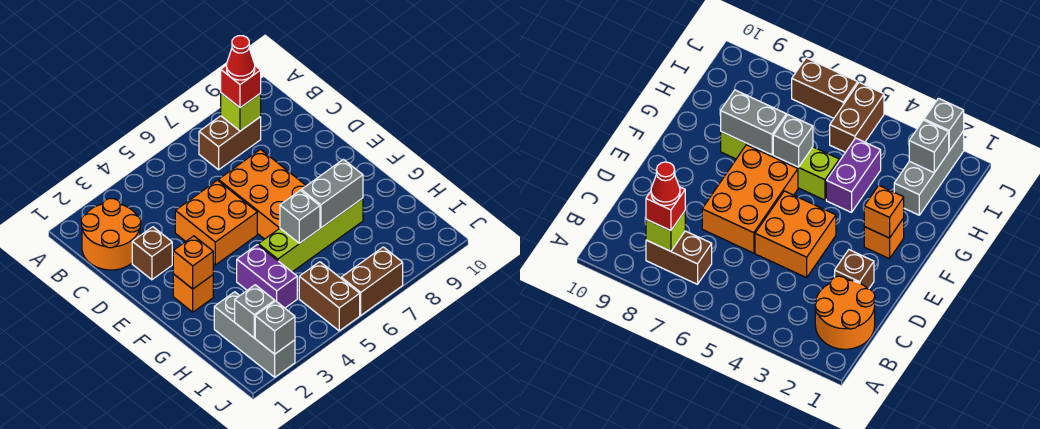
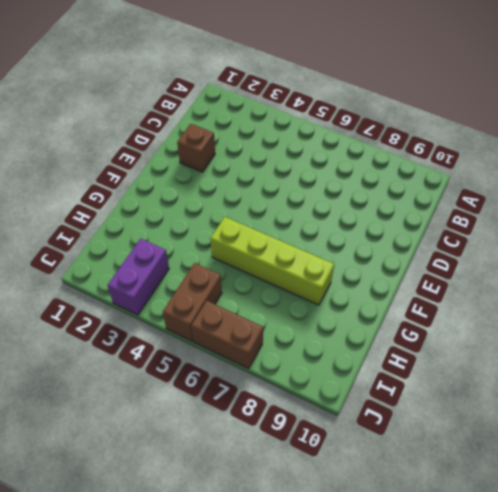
purple 1x2 brick [108,239,169,315] -> purple 1x2 brick moved to [237,245,297,308]
none -> orange 2x2 round brick [81,198,141,270]
none -> brown 1x2 brick [199,116,261,170]
none -> orange 2x2 brick [175,180,257,265]

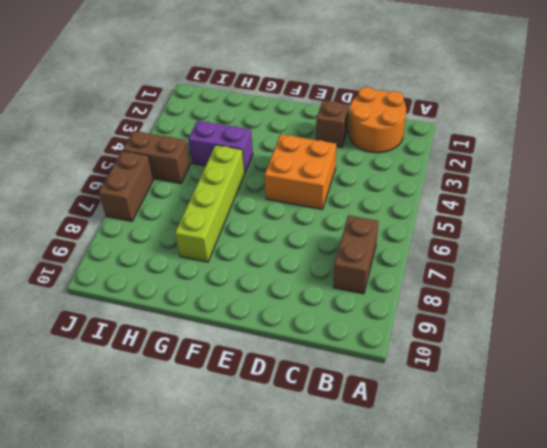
none -> orange 2x3 brick [218,149,306,239]
none -> orange 1x1 brick [173,274,213,312]
none -> grey 1x3 brick [214,292,295,377]

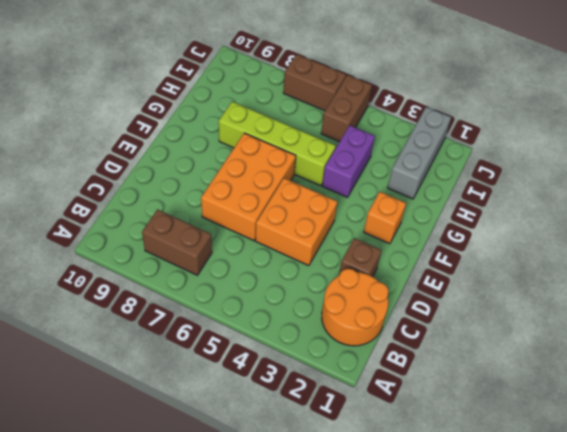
none -> lime 1x1 brick [221,93,261,131]
none -> orange 1x1 brick [173,236,213,289]
none -> grey 1x1 brick [280,190,320,243]

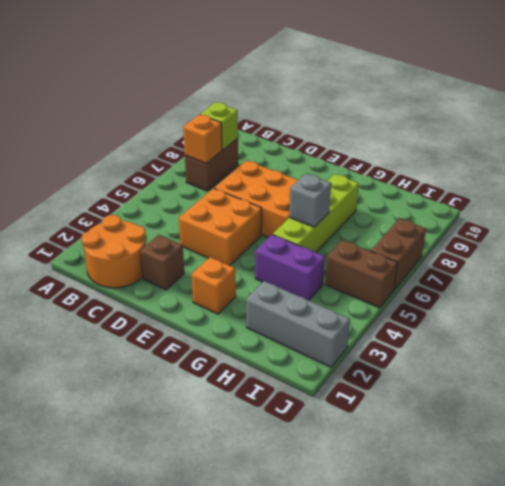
orange 1x1 brick [183,115,222,164] -> orange 1x1 brick moved to [173,236,213,289]
none -> grey 1x2 brick [301,159,363,228]
none -> grey 1x1 brick [235,285,275,338]
none -> grey 1x1 brick [255,301,295,354]

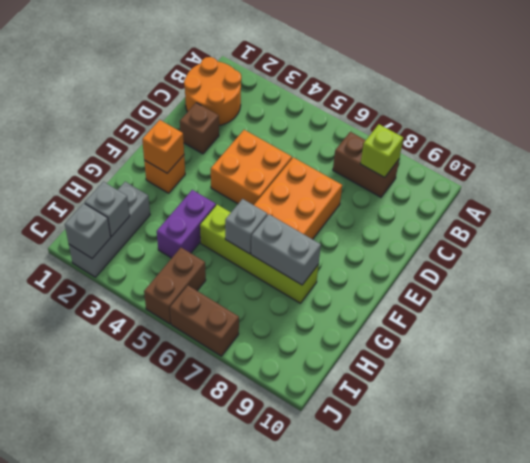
none -> red 1x1 brick [221,65,261,108]
none -> red 1x1 cone [227,36,255,80]

